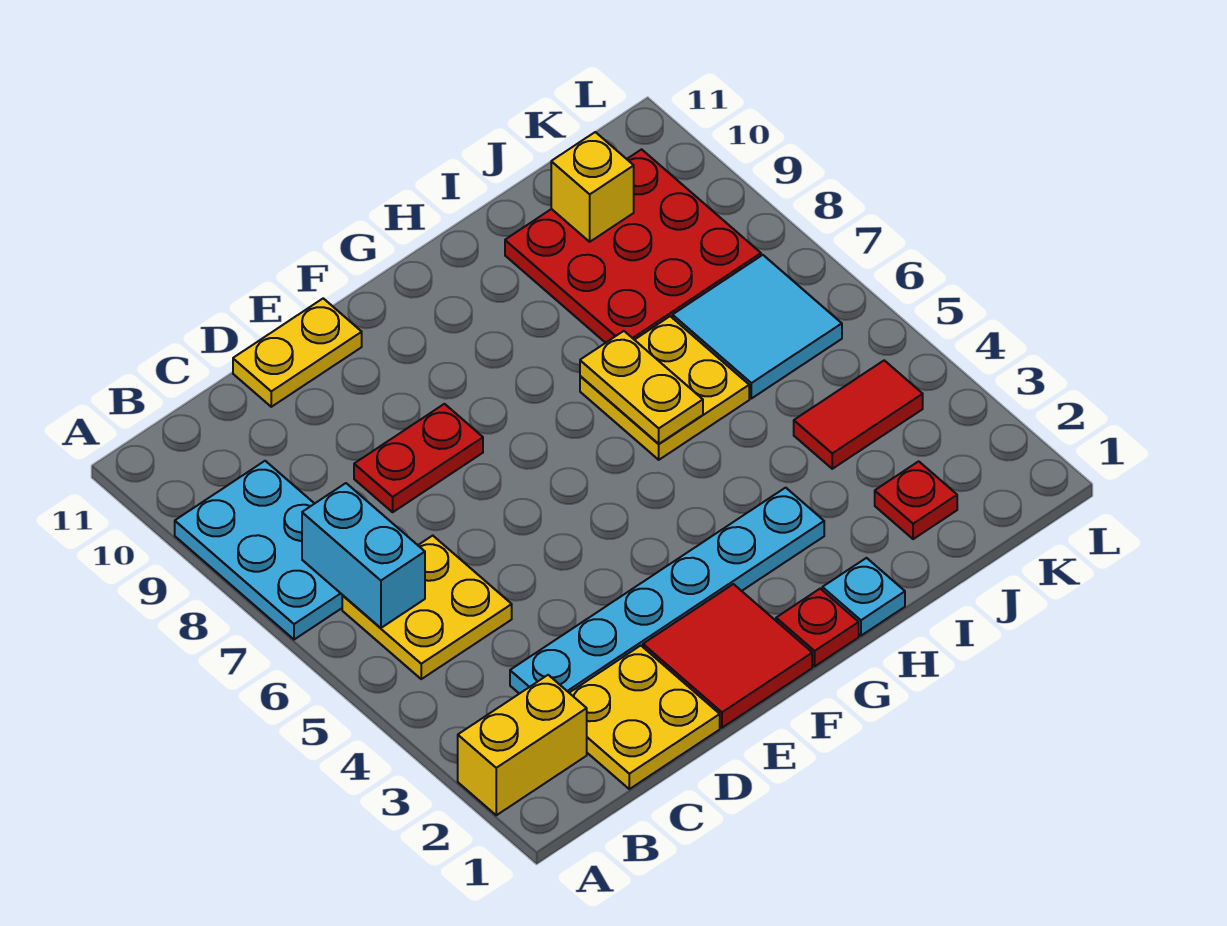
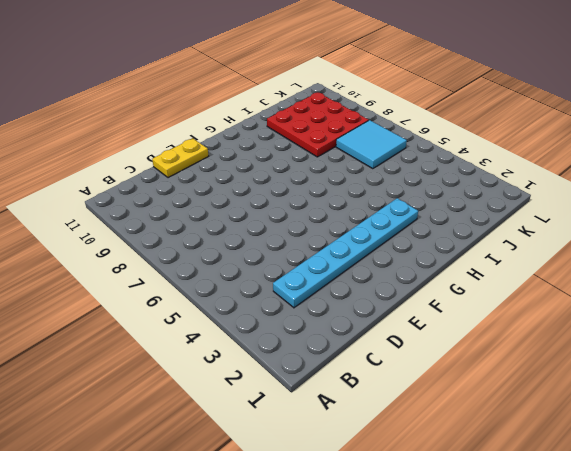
none -> yellow 1x2 brick [458,675,587,815]
none -> cyan 2x3 plate [175,461,343,640]
none -> yellow 2x2 plate [342,536,512,679]

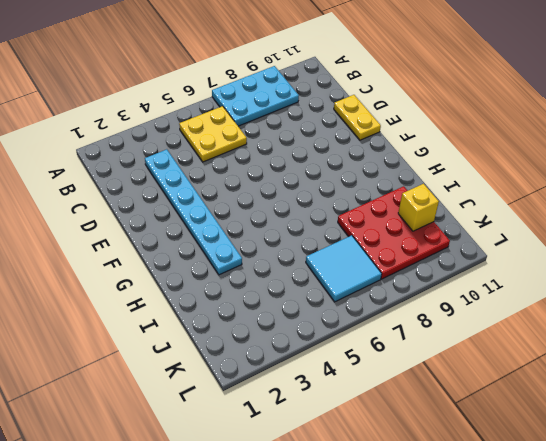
none -> yellow 1x2 brick [458,675,587,815]
none -> yellow 2x2 plate [570,646,720,789]
none -> red 1x2 plate [354,404,483,512]

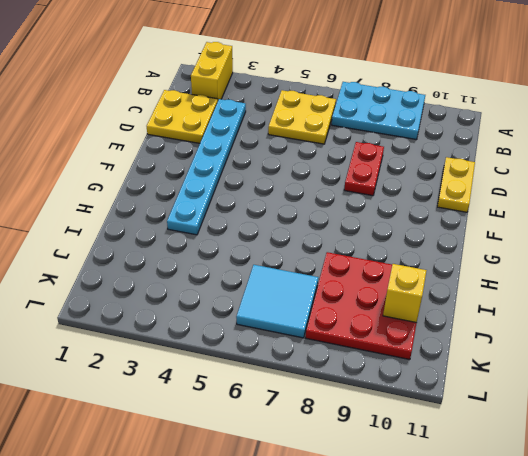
none -> red 2x2 tile [643,584,812,728]
none -> red 1x1 plate [776,589,859,666]
none -> cyan 1x1 plate [822,558,905,636]

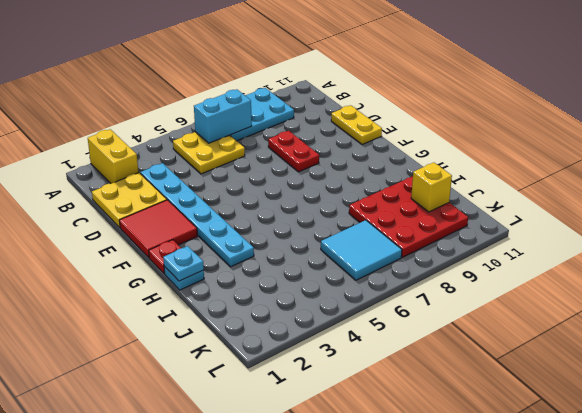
cyan 1x1 plate [163,246,204,281] -> none
none -> yellow 2x2 plate [580,316,749,460]
none -> red 1x1 plate [875,461,957,539]
none -> red 1x2 tile [794,360,923,469]

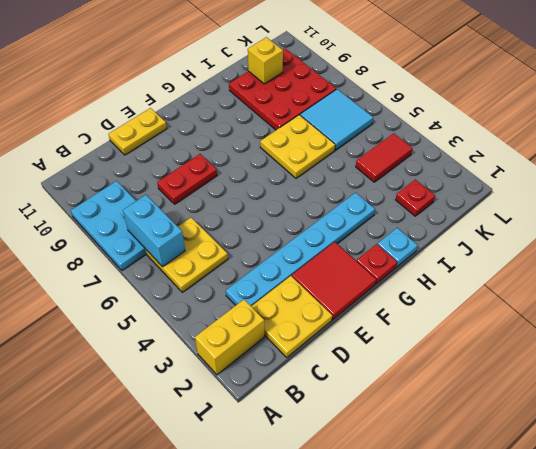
none -> yellow 1x2 plate [580,331,703,444]

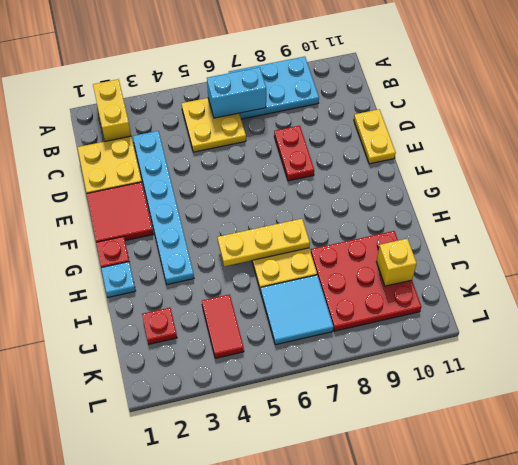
yellow 1x3 plate [218,219,310,266] -> yellow 1x2 plate [580,331,703,444]

